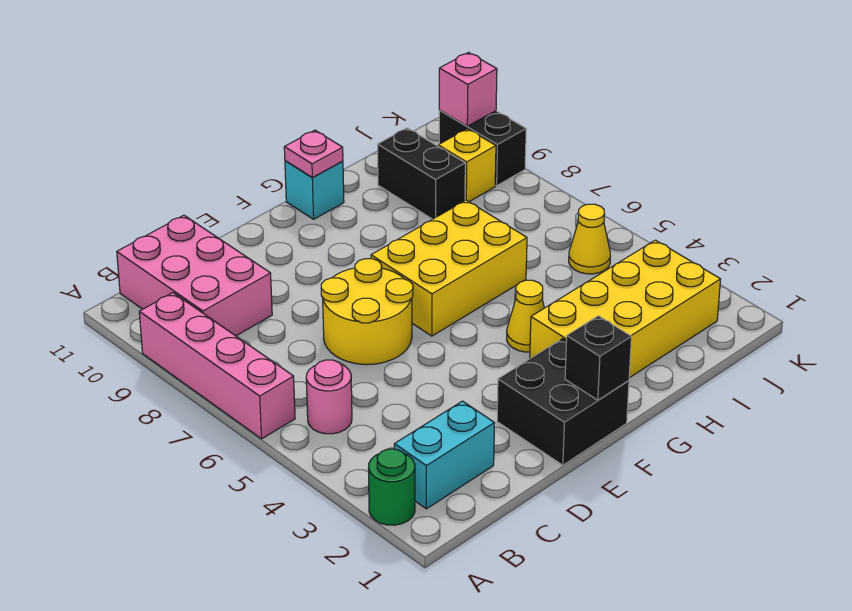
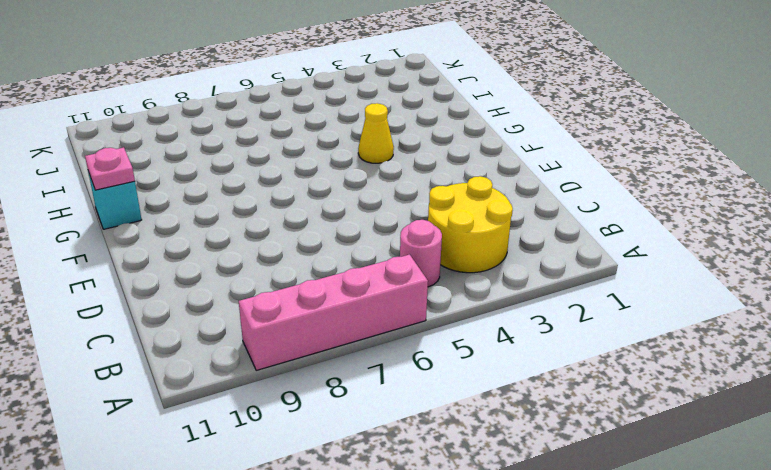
yellow 2x2 round brick [428,176,513,273] -> yellow 2x2 round brick moved to [321,259,413,365]
none -> green 1x1 round brick [368,449,415,525]
none -> cyan 1x2 brick [394,401,495,509]
none -> pink 2x3 brick [117,215,272,336]

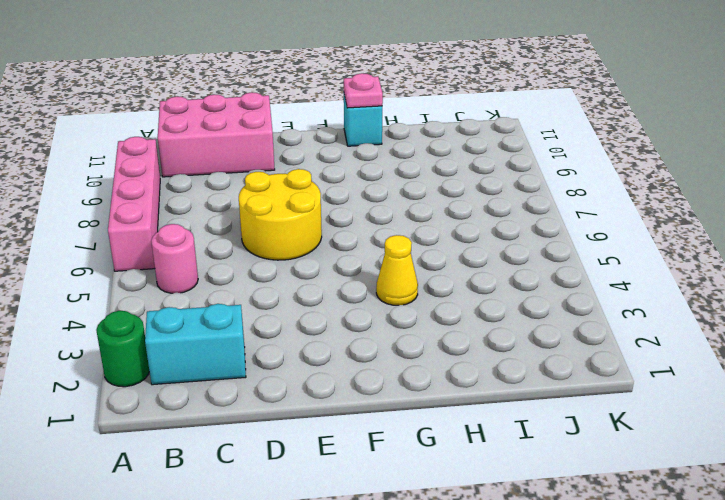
pink 2x3 brick [158,92,275,177] -> pink 2x3 brick turned to [117,215,272,336]
none -> black 2x2 brick [497,339,629,465]
none -> yellow 2x3 brick [371,200,527,336]
none -> yellow 2x4 brick [530,240,721,378]

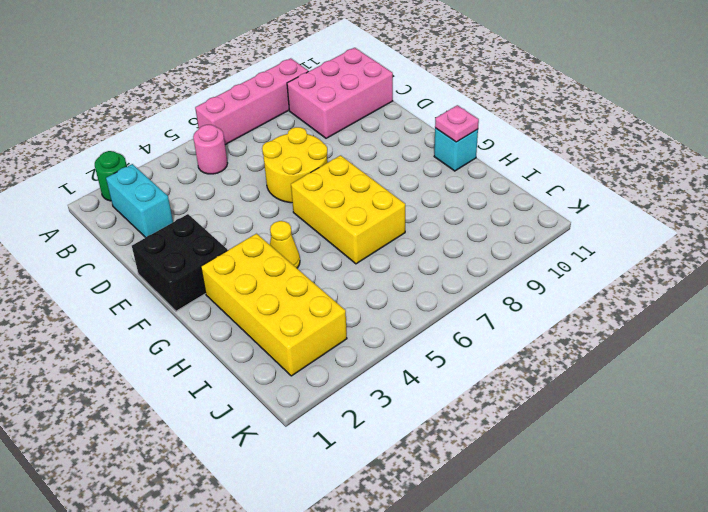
none -> black 1x2 brick [378,128,465,219]
none -> yellow 1x1 cone [569,204,610,274]
none -> yellow 1x1 brick [438,129,496,202]

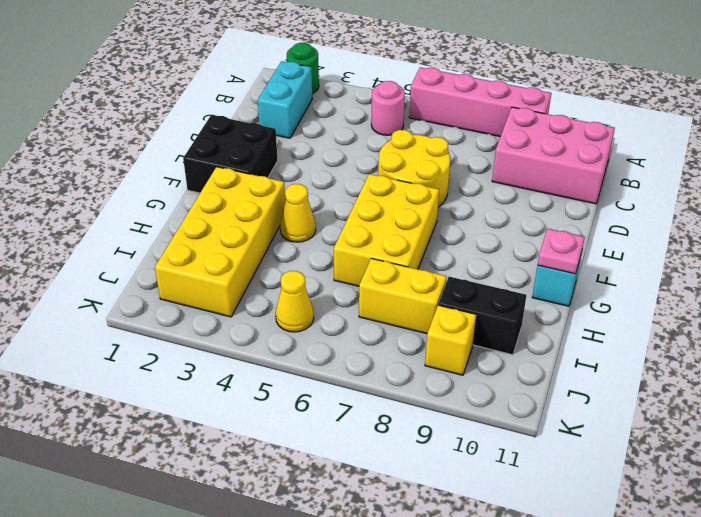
yellow 1x2 brick [359,258,447,334] -> none
none -> black 1x2 brick [439,110,526,186]
none -> black 1x1 brick [565,316,631,400]
none -> pink 1x1 brick [439,53,497,126]

